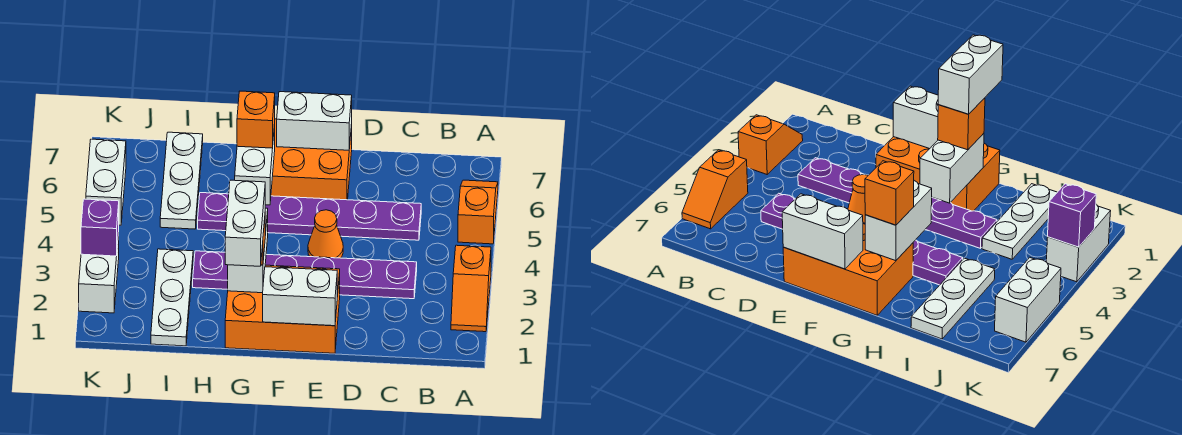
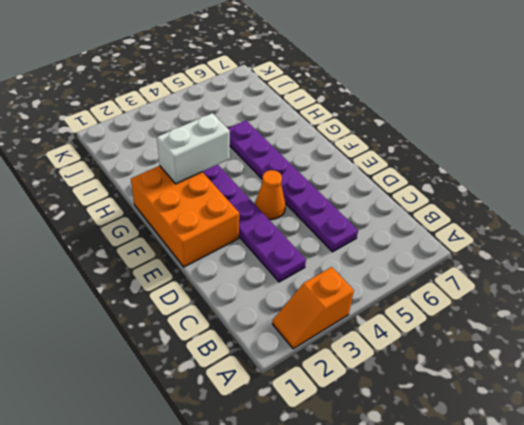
none -> orange 1x2 slope [458,180,498,244]
none -> orange 2x3 brick [271,119,352,200]
none -> white 1x3 plate [151,249,193,346]

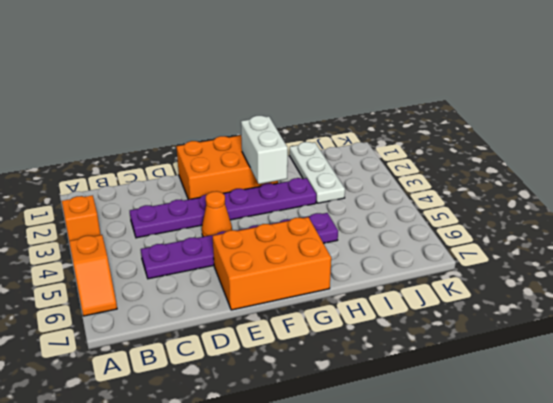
none -> white 1x3 plate [160,132,203,229]
none -> white 1x2 brick [79,233,119,313]
none -> white 1x2 brick [86,139,126,225]

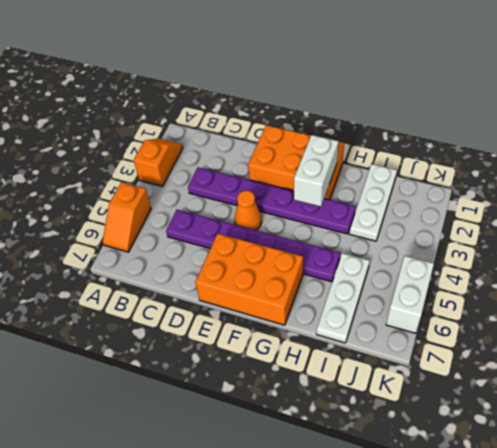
none -> white 1x2 brick [79,233,119,313]
none -> white 1x2 brick [263,267,337,326]
none -> white 1x2 brick [277,92,352,150]

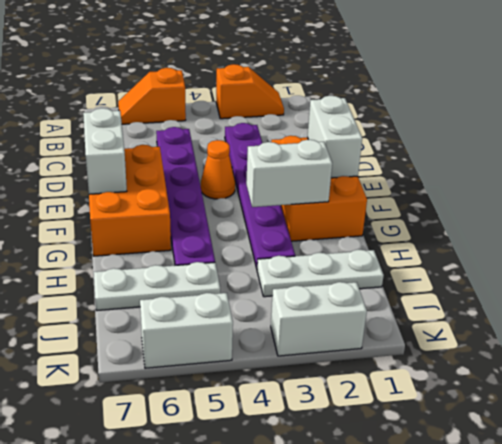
none -> white 1x2 brick [235,125,275,205]
none -> purple 1x1 brick [81,199,119,256]
none -> orange 1x1 brick [938,98,985,150]

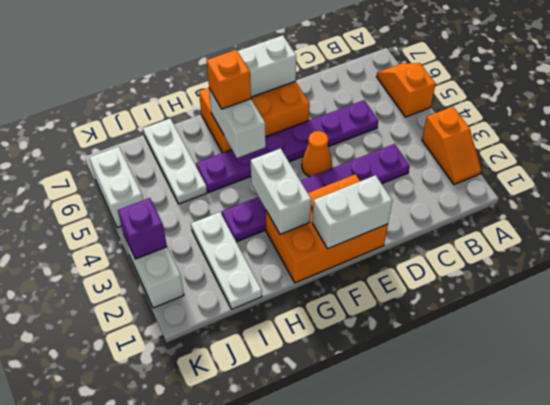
none -> orange 1x1 brick [938,98,985,150]
none -> white 1x2 brick [225,180,265,266]

